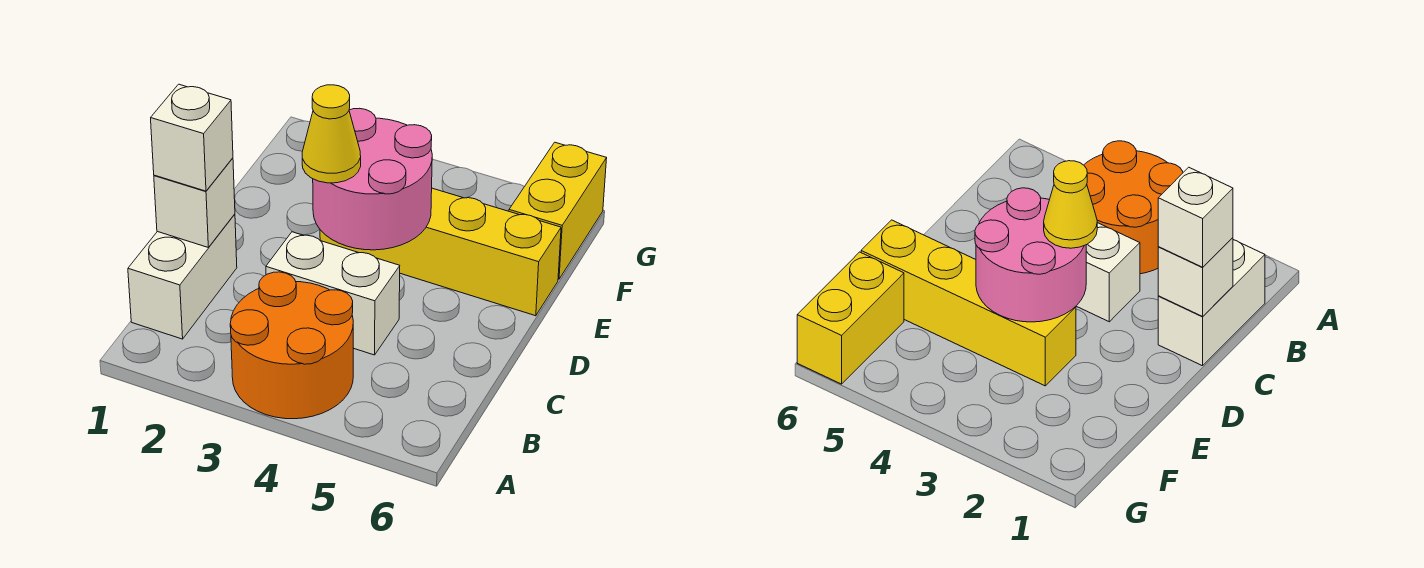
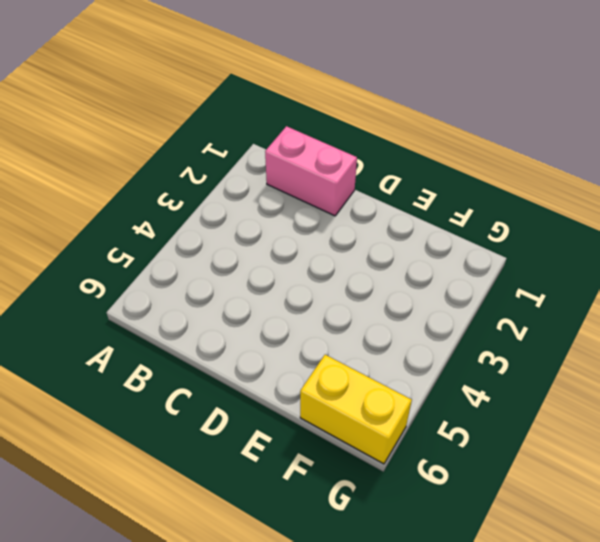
pink 1x2 brick [265,126,357,216] -> white 1x2 brick [128,214,237,339]
none -> orange 2x2 round brick [230,272,353,419]
none -> white 1x2 brick [266,232,400,355]

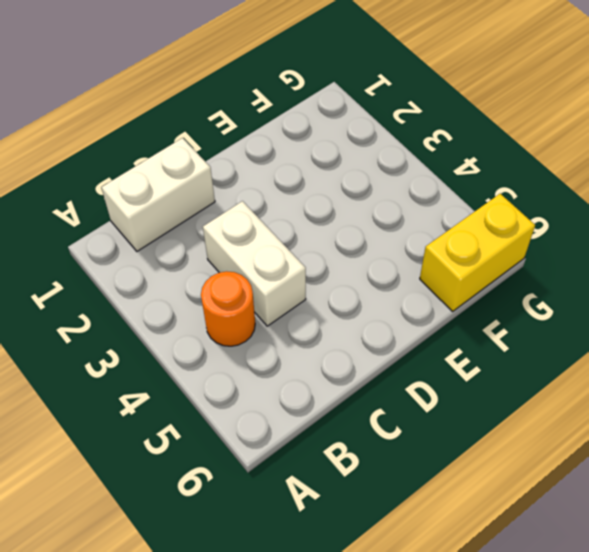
orange 1x1 round brick [201,271,255,346] -> orange 2x2 round brick [230,272,353,419]
none -> yellow 1x4 brick [320,188,561,316]
none -> white 1x1 brick [154,158,235,248]

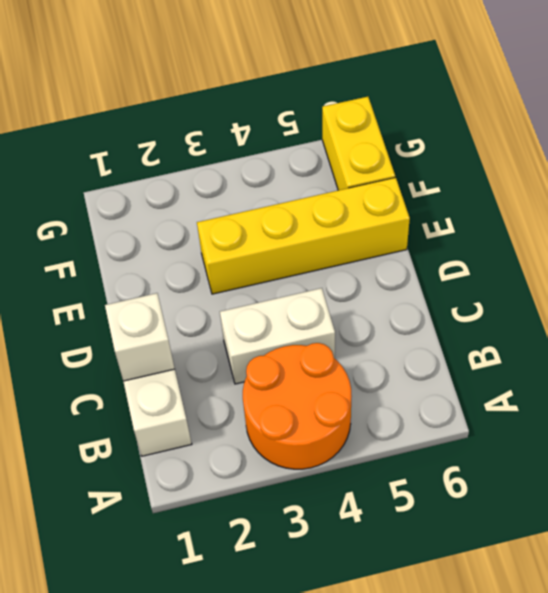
none -> pink 2x2 round brick [313,108,432,250]
none -> white 1x1 brick [151,84,233,191]

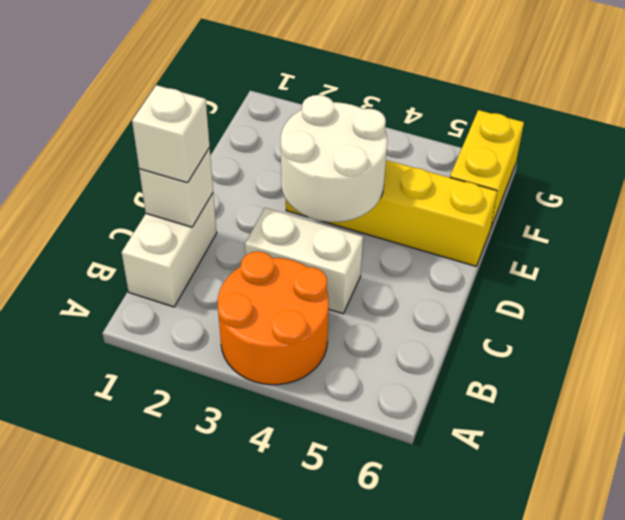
white 2x2 round brick [281,95,387,222] -> pink 2x2 round brick [313,108,432,250]
none -> yellow 1x1 cone [302,85,361,183]

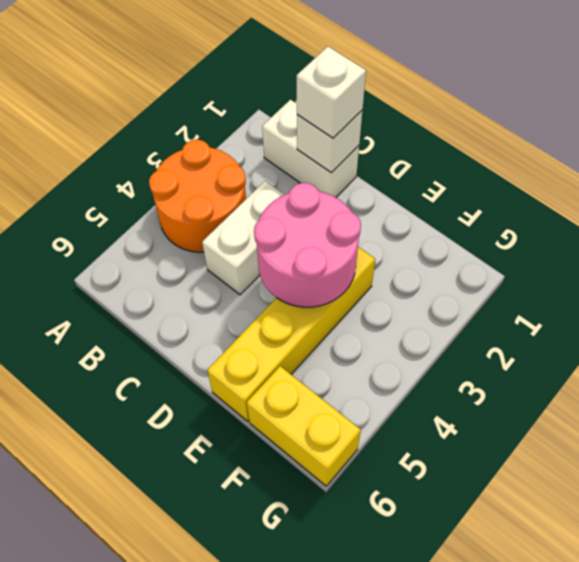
none -> yellow 1x1 cone [302,85,361,183]

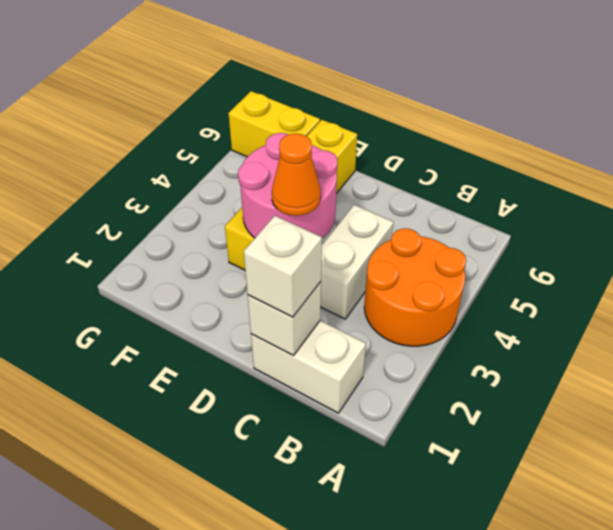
orange 1x1 cone [272,134,321,216] -> yellow 1x1 cone [302,85,361,183]

